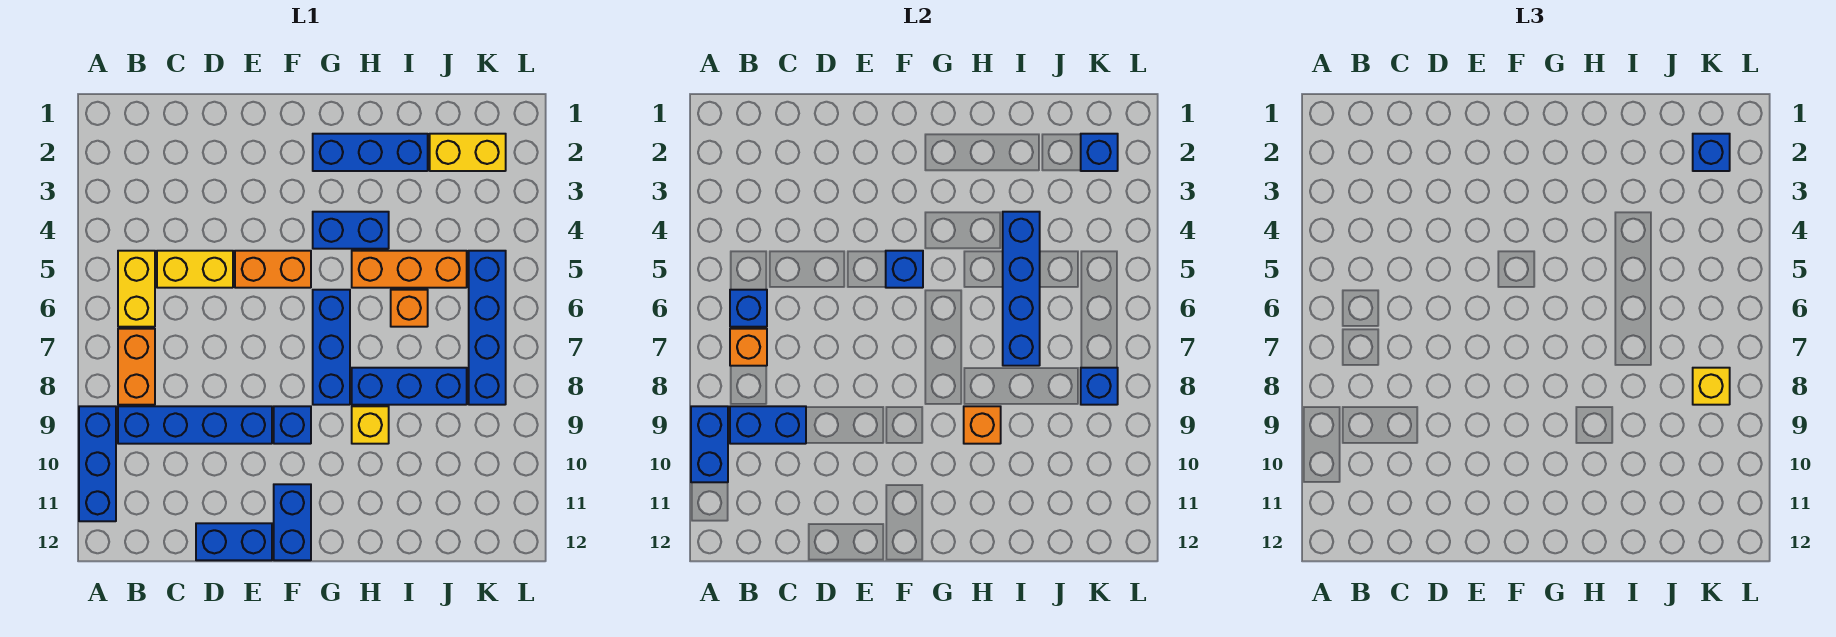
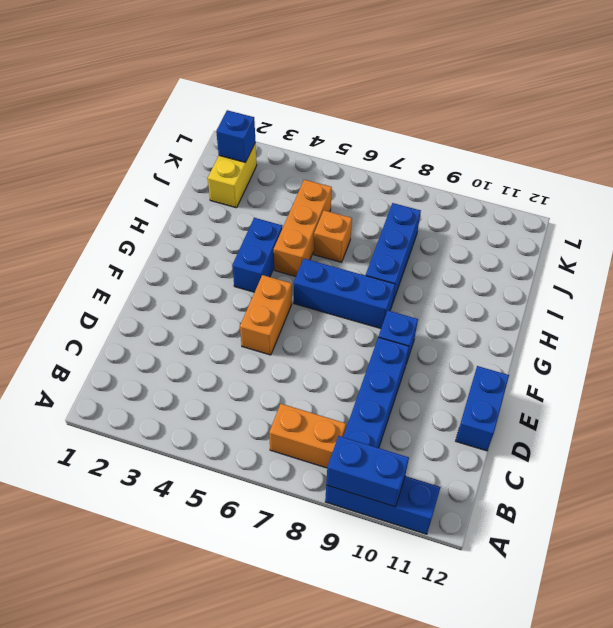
none -> yellow 1x2 brick [118,251,155,327]
none -> yellow 1x2 brick [157,251,233,288]
none -> blue 1x2 brick [274,484,311,560]

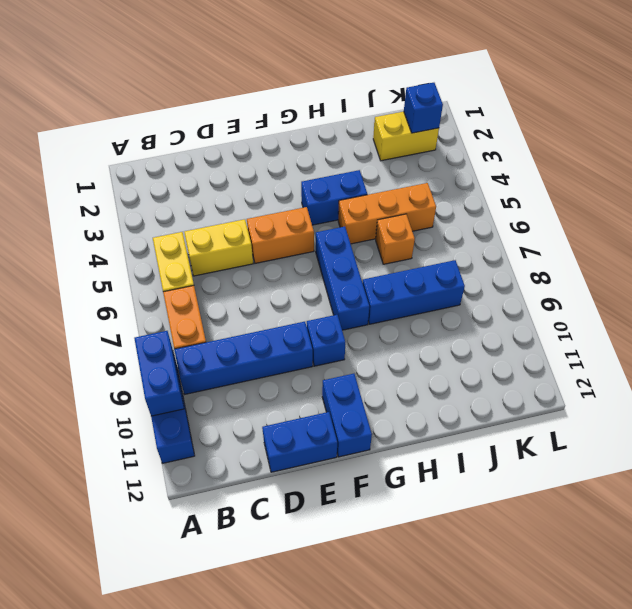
none -> blue 1x3 brick [313,134,428,171]
none -> yellow 1x1 brick [352,406,389,444]
none -> blue 1x4 brick [469,251,506,405]

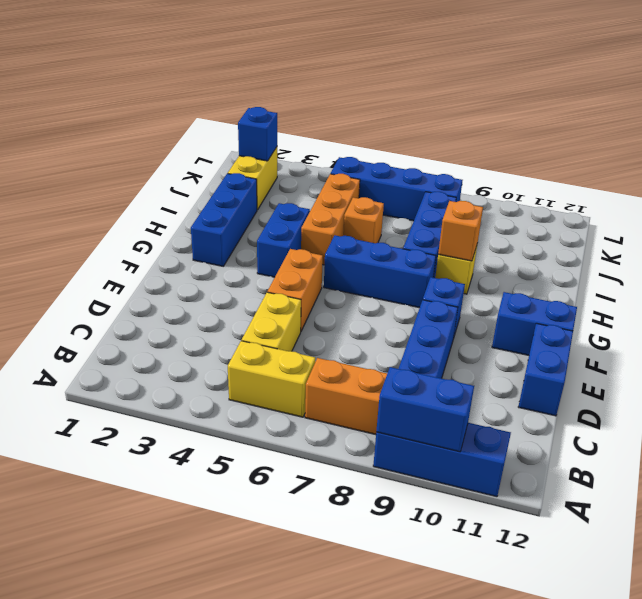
none -> blue 1x1 brick [730,290,767,327]
none -> orange 1x1 brick [730,329,767,366]
none -> blue 1x2 brick [730,406,806,444]

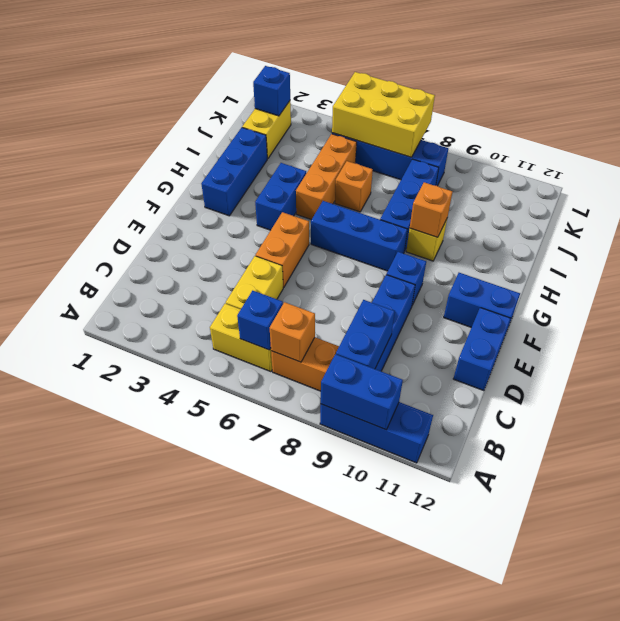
yellow 2x3 brick [332,72,435,157] -> none
none -> blue 1x1 brick [886,251,923,288]
none -> blue 1x4 brick [1003,212,1040,366]
none -> blue 1x1 brick [1081,368,1118,405]

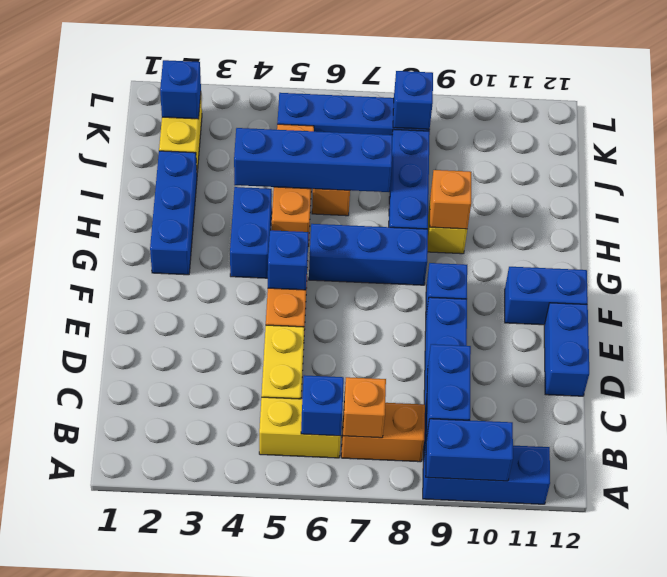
none -> blue 1x1 brick [1693,134,1730,171]
none -> yellow 1x1 brick [1693,368,1730,405]

